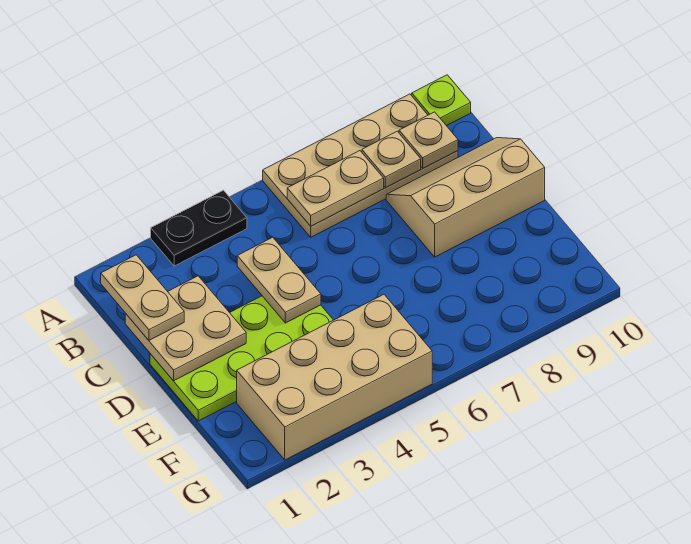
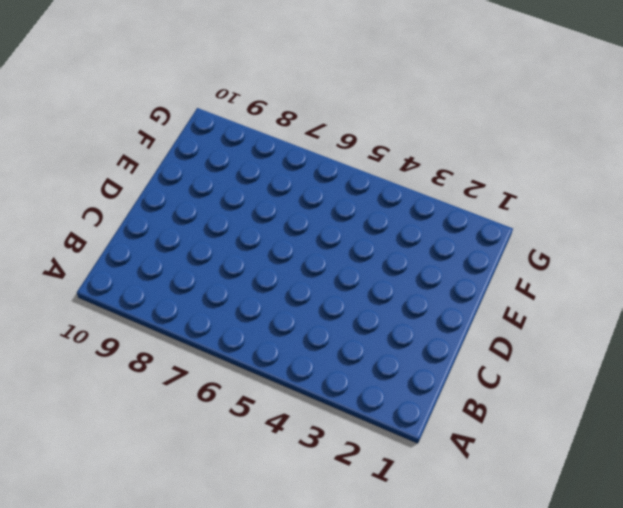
none -> black 1x2 plate [151,190,247,266]
none -> tan 2x4 plate [263,94,458,237]
none -> lime 1x1 plate [412,75,471,126]

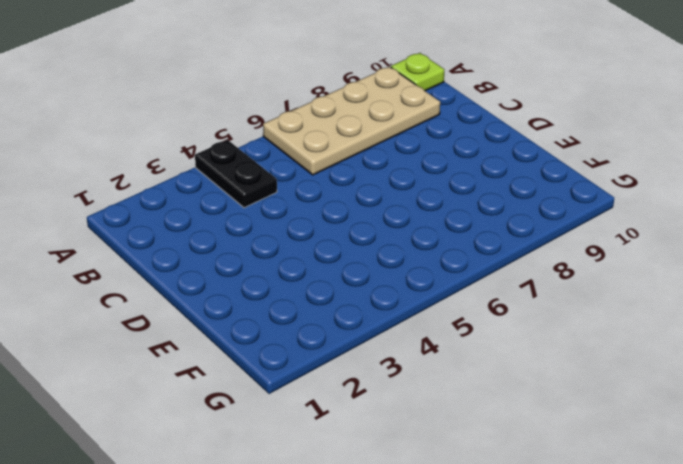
black 1x2 plate [195,140,277,208] -> black 1x2 plate turned to [151,190,247,266]
none -> tan 2x3 slope [386,138,545,257]
none -> lime 2x4 plate [150,296,333,421]
none -> tan 2x4 brick [237,294,432,460]

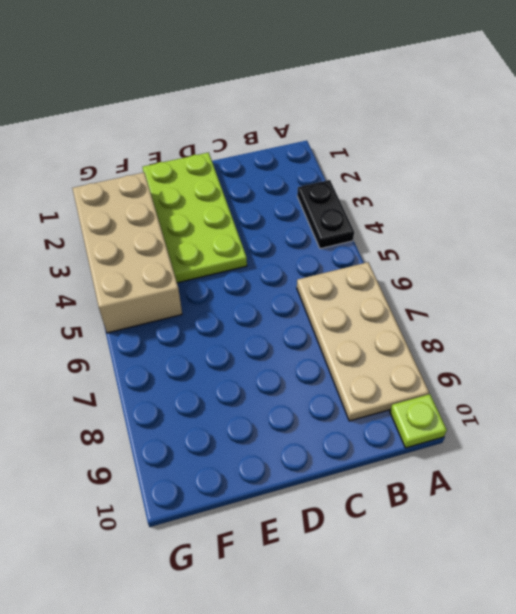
none -> tan 2x3 slope [386,138,545,257]
none -> tan 1x2 plate [287,151,384,226]
none -> tan 1x1 plate [362,131,421,188]

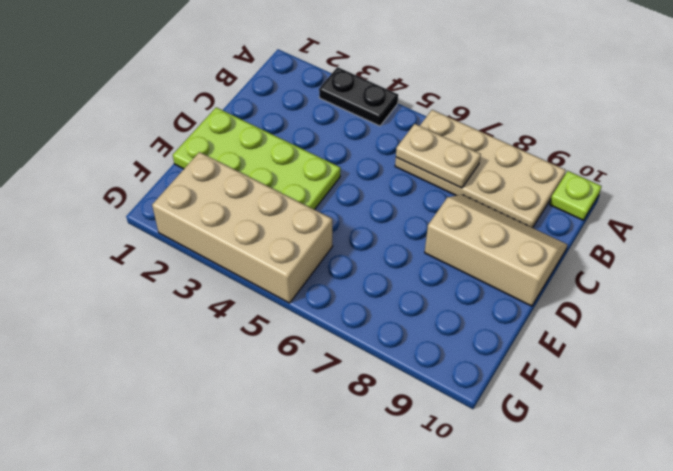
none -> tan 1x1 plate [362,131,421,188]
none -> tan 1x1 plate [399,112,458,168]
none -> tan 2x2 plate [125,276,246,381]

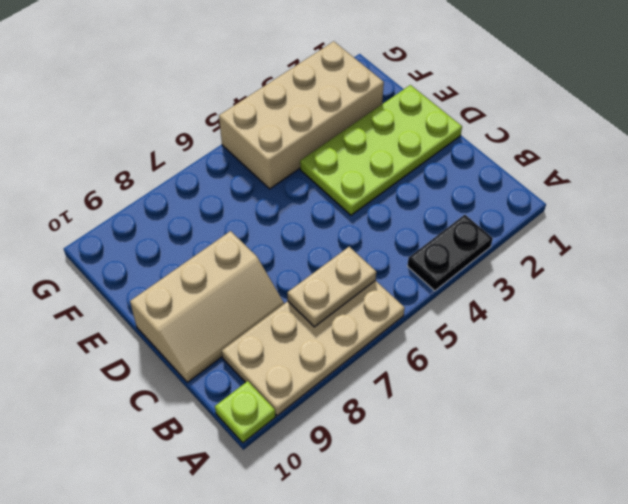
none -> tan 1x1 plate [362,131,421,188]
none -> tan 1x1 plate [399,112,458,168]
none -> tan 2x2 plate [125,276,246,381]

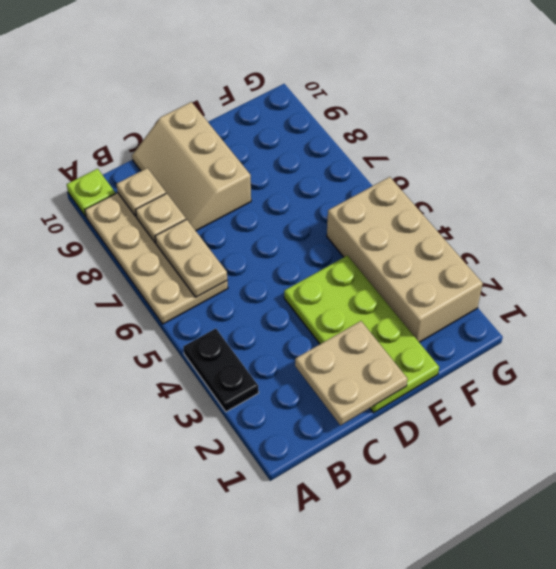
none -> tan 1x2 plate [237,237,321,323]
none -> tan 1x2 plate [101,255,184,340]

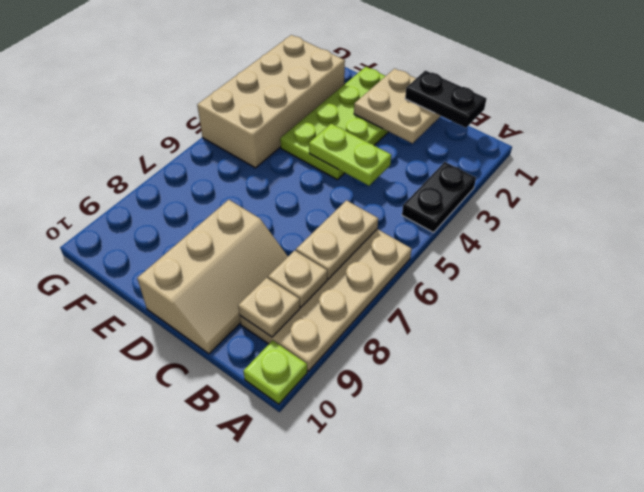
black 1x2 plate [405,71,487,128] -> tan 1x2 plate [101,255,184,340]
lime 1x2 plate [309,123,391,186] -> tan 1x2 plate [237,237,321,323]

